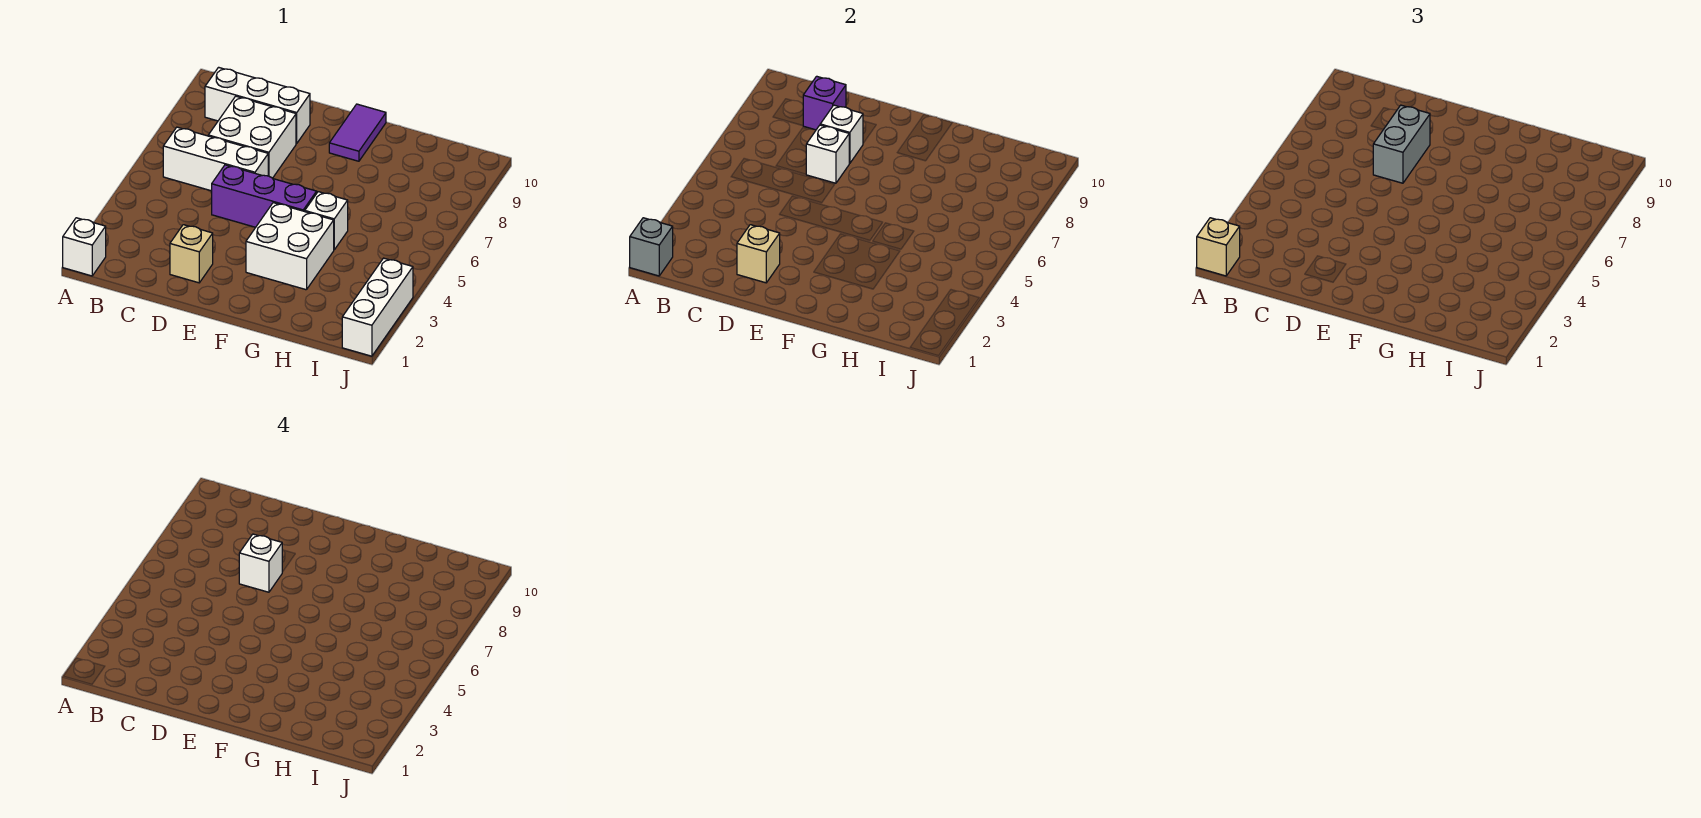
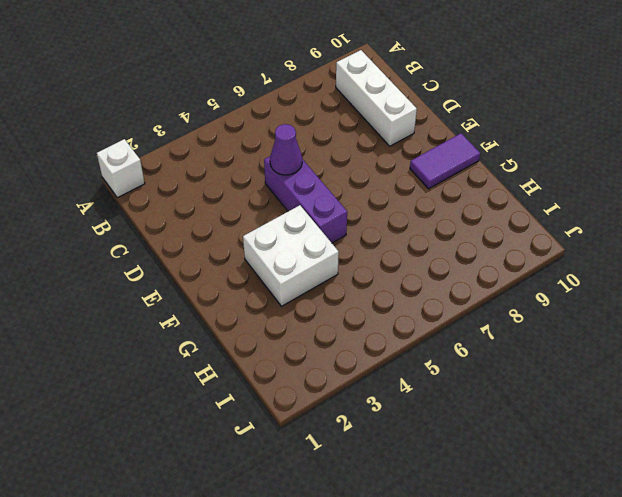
purple 1x1 cone [270,124,302,175] -> none
none -> white 1x3 brick [163,127,268,191]
none -> white 2x2 brick [208,96,296,178]
none -> tan 1x1 brick [170,225,213,283]

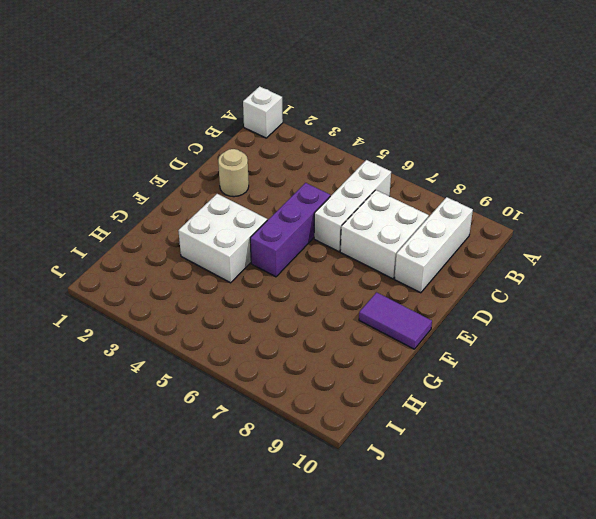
tan 1x1 round brick [218,149,249,197] -> tan 1x1 brick [170,225,213,283]
none -> white 1x1 brick [305,192,348,250]
none -> white 1x3 brick [342,258,413,356]
none -> grey 1x1 brick [630,218,673,276]

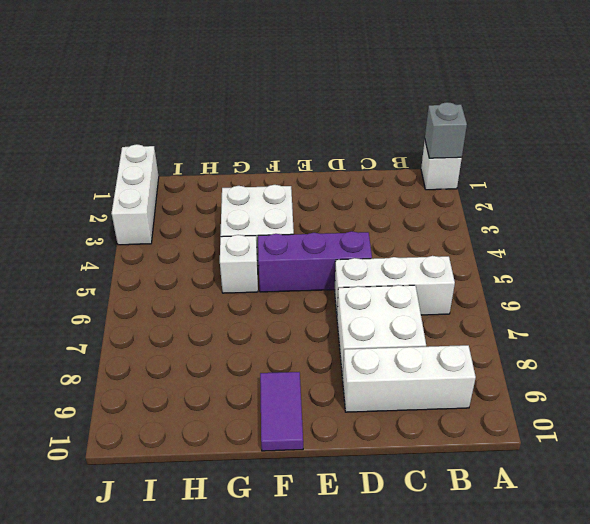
none -> tan 1x1 brick [170,225,213,283]
none -> purple 1x1 brick [803,76,846,130]
none -> tan 1x1 brick [737,225,780,283]

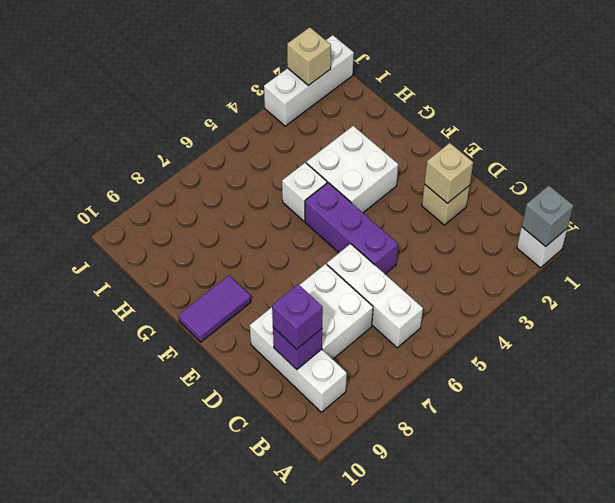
purple 1x1 brick [272,284,323,349] -> none
tan 1x1 brick [287,27,331,86] -> tan 1x1 brick moved to [1197,218,1240,276]
none -> white 1x1 brick [806,125,849,183]
none -> white 1x1 brick [820,105,863,163]
none -> grey 1x2 brick [1373,105,1430,183]

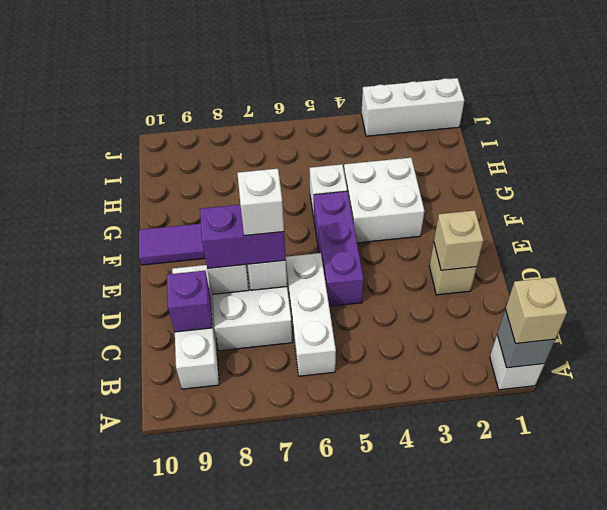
purple 1x2 brick [200,205,286,268] -> grey 1x2 brick [1373,105,1430,183]

